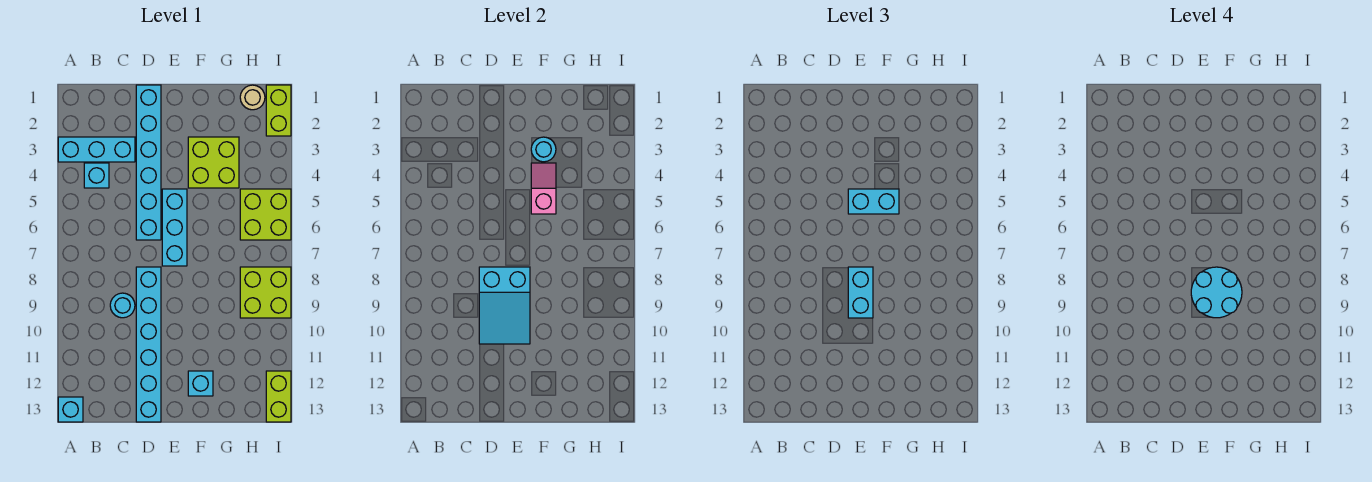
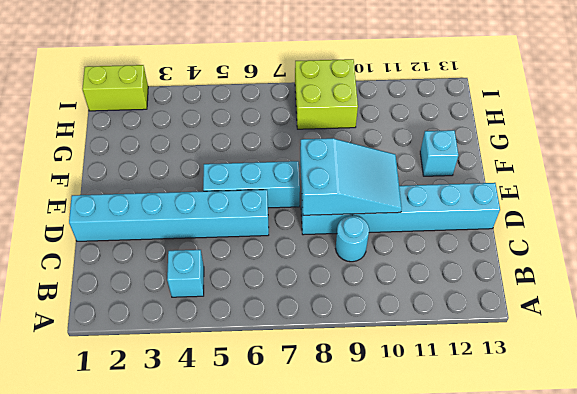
none -> cyan 1x3 brick [58,137,135,162]
none -> cyan 1x1 brick [58,397,83,422]
none -> lime 2x2 brick [188,137,239,188]

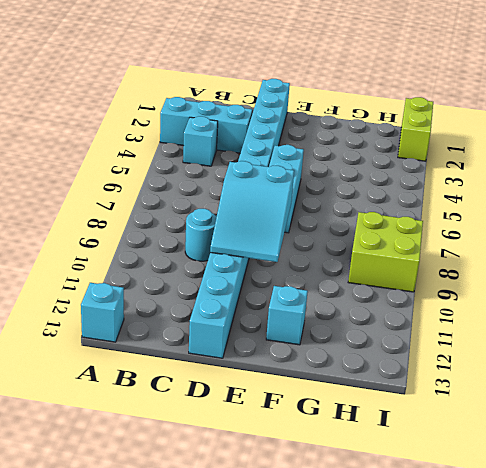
none -> lime 2x2 brick [188,137,239,188]
none -> tan 1x1 round brick [240,85,265,110]
none -> lime 2x2 brick [240,189,291,240]

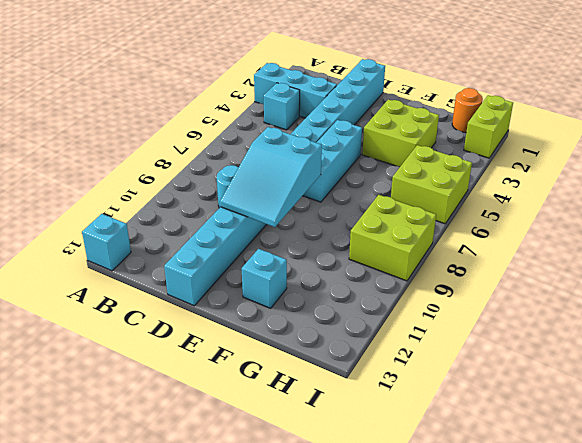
orange 1x1 round brick [452,88,483,133] -> tan 1x1 round brick [240,85,265,110]
none -> lime 1x2 brick [266,371,291,422]
none -> cyan 1x1 round brick [531,137,556,162]
none -> pink 1x2 slope [531,163,556,214]

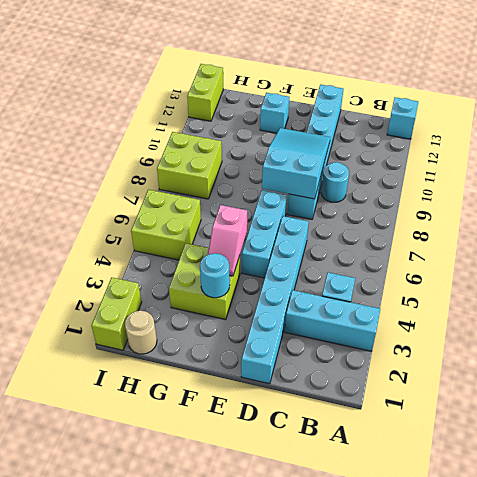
none -> cyan 1x2 brick [848,189,899,214]
none -> cyan 1x2 brick [848,267,873,318]
none -> cyan 2x2 round brick [1191,267,1242,318]

